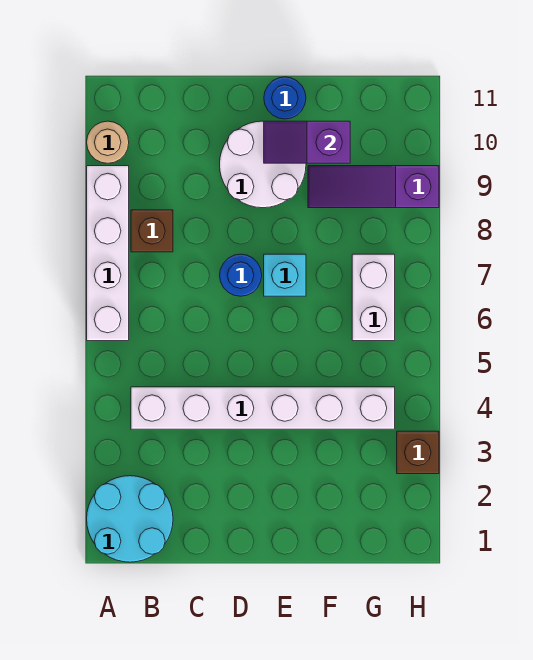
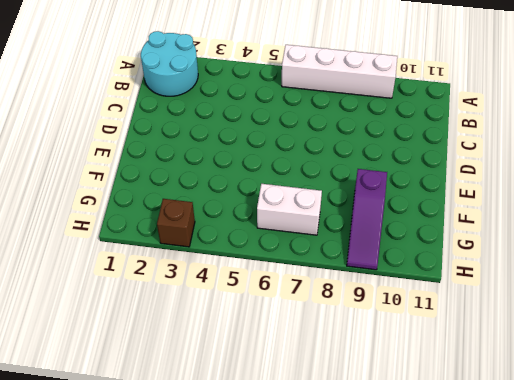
purple 1x3 slope [347,169,387,270] -> purple 1x3 slope turned to [308,166,439,208]
none -> tan 1x1 round brick [87,121,129,163]
none -> white 1x6 brick [131,387,395,429]
none -> brown 1x1 brick [131,210,173,252]

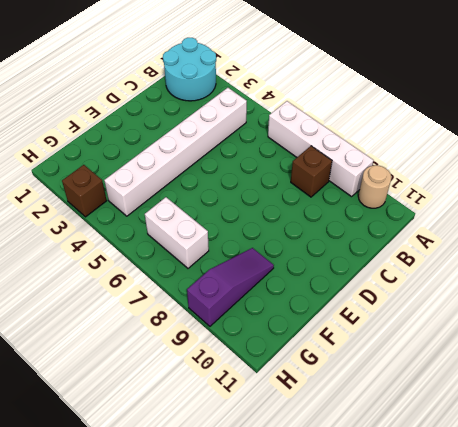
none -> blue 1x1 round brick [220,254,262,296]
none -> white 2x2 round brick [220,121,306,208]
none -> cyan 1x1 brick [264,254,306,296]

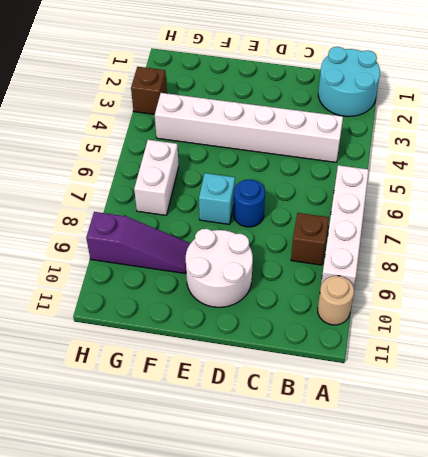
none -> blue 1x1 round brick [264,77,306,119]
none -> purple 1x2 slope [264,121,350,163]

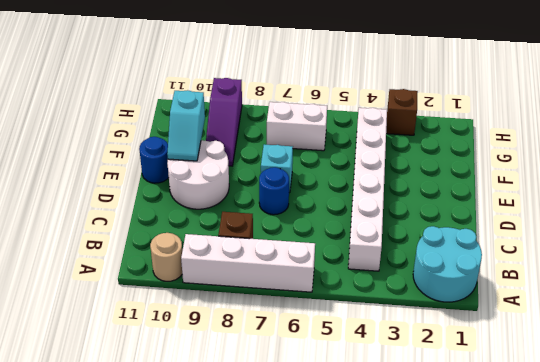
cyan 1x2 slope [167,90,205,161] -> purple 1x2 slope [264,121,350,163]

